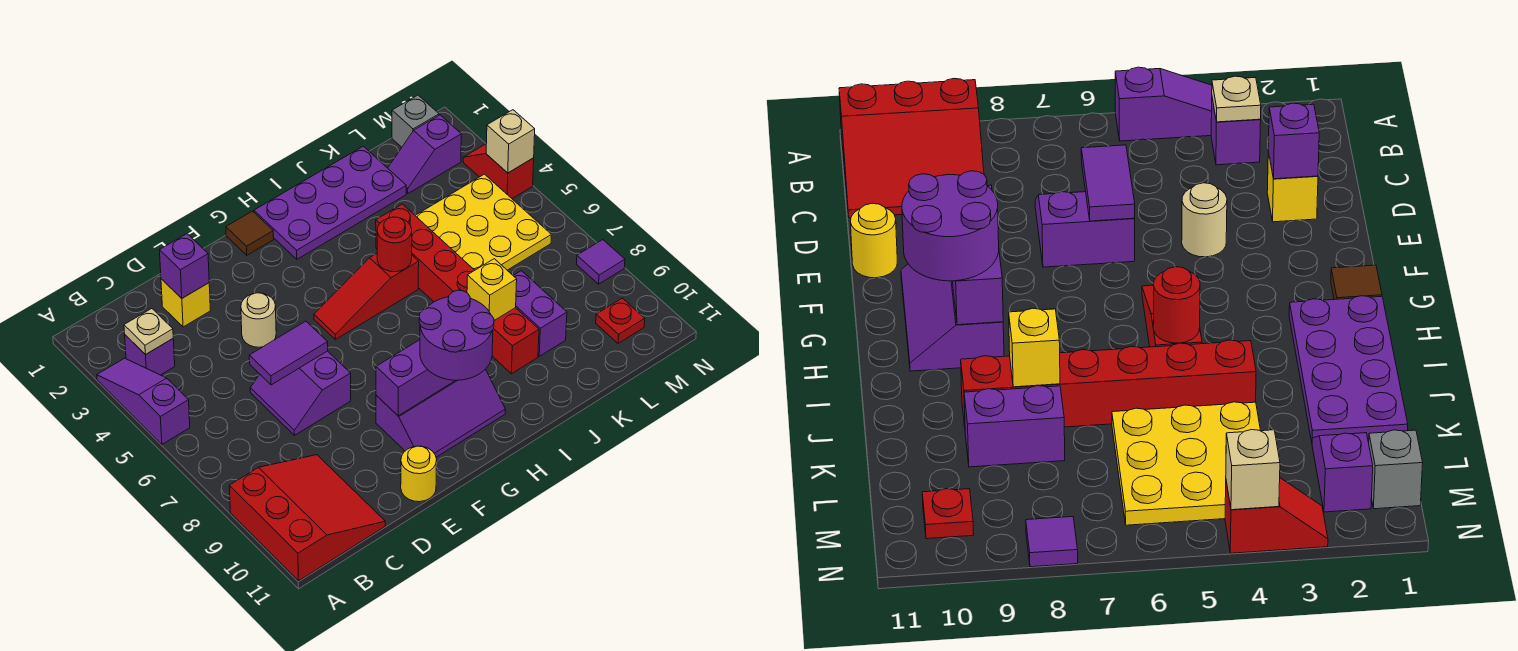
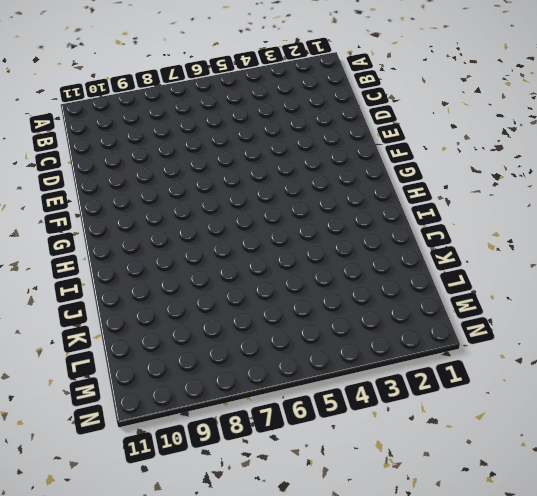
none -> purple 1x3 slope [97,358,190,444]
none -> red 3x3 slope [229,455,385,581]
none -> purple 1x1 brick [125,335,175,375]

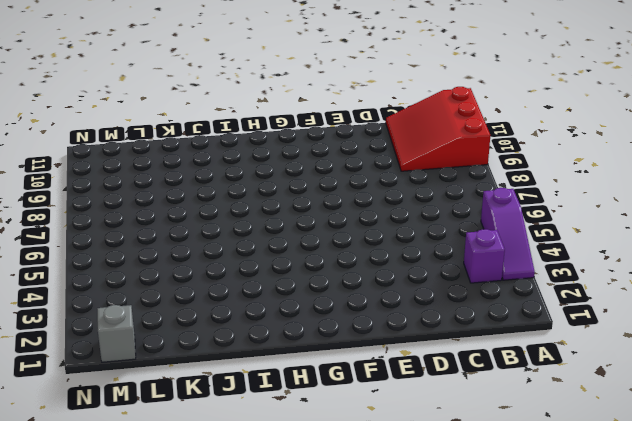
none -> yellow 1x1 brick [161,279,210,327]
none -> purple 2x2 slope [250,351,351,435]
none -> tan 1x1 round brick [241,293,276,347]

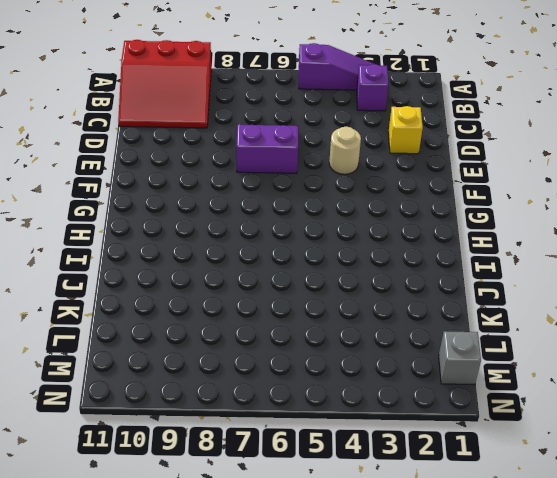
none -> yellow 1x1 round brick [401,446,437,502]
none -> purple 2x3 slope [376,369,506,457]
none -> brown 1x1 tile [226,211,274,255]

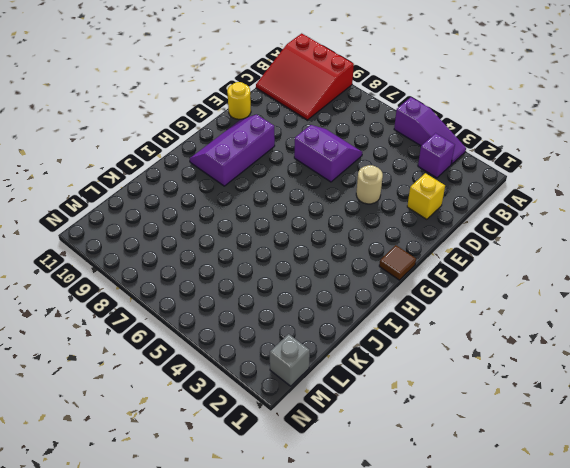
none -> red 1x3 slope [314,254,419,339]
none -> purple 2x4 plate [254,146,406,259]
none -> red 1x6 brick [376,204,539,374]

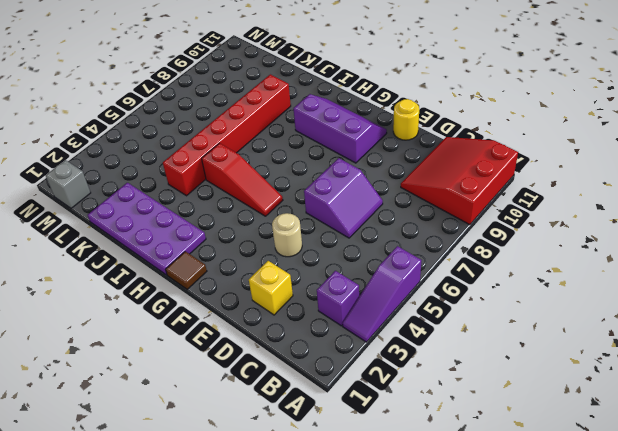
none -> yellow 3x3 plate [415,174,551,270]
none -> purple 1x2 brick [513,271,567,356]
none -> purple 1x2 slope [388,115,461,193]

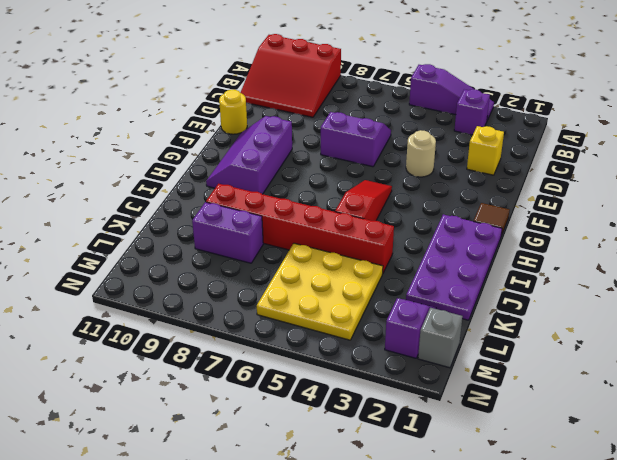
none -> red 1x1 plate [596,298,645,343]
none -> red 1x2 slope [463,144,534,199]
none -> purple 1x1 tile [577,240,625,284]

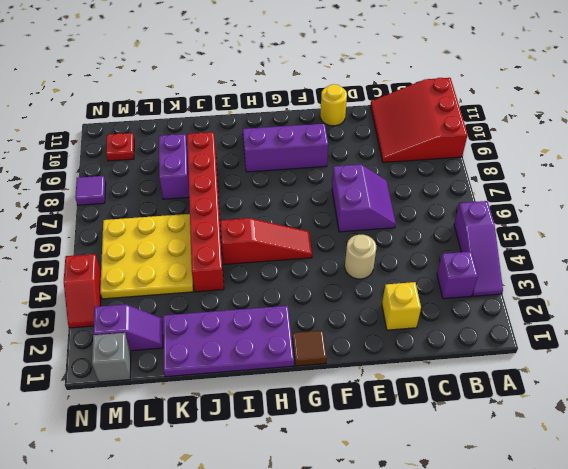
none -> tan 1x1 plate [124,309,173,355]
none -> purple 1x1 brick [160,234,209,298]
none -> purple 1x2 tile [249,321,328,385]

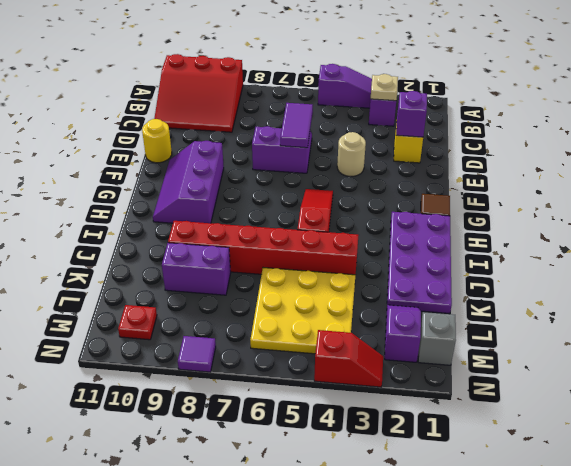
none -> purple 1x3 brick [376,340,455,416]
none -> red 1x1 round brick [377,217,412,272]
none -> yellow 1x1 brick [467,259,517,321]

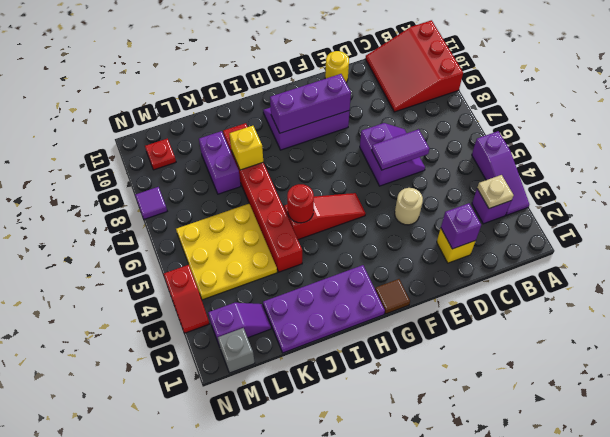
none -> tan 1x1 brick [486,110,535,173]
none -> purple 2x2 round brick [419,290,494,380]

